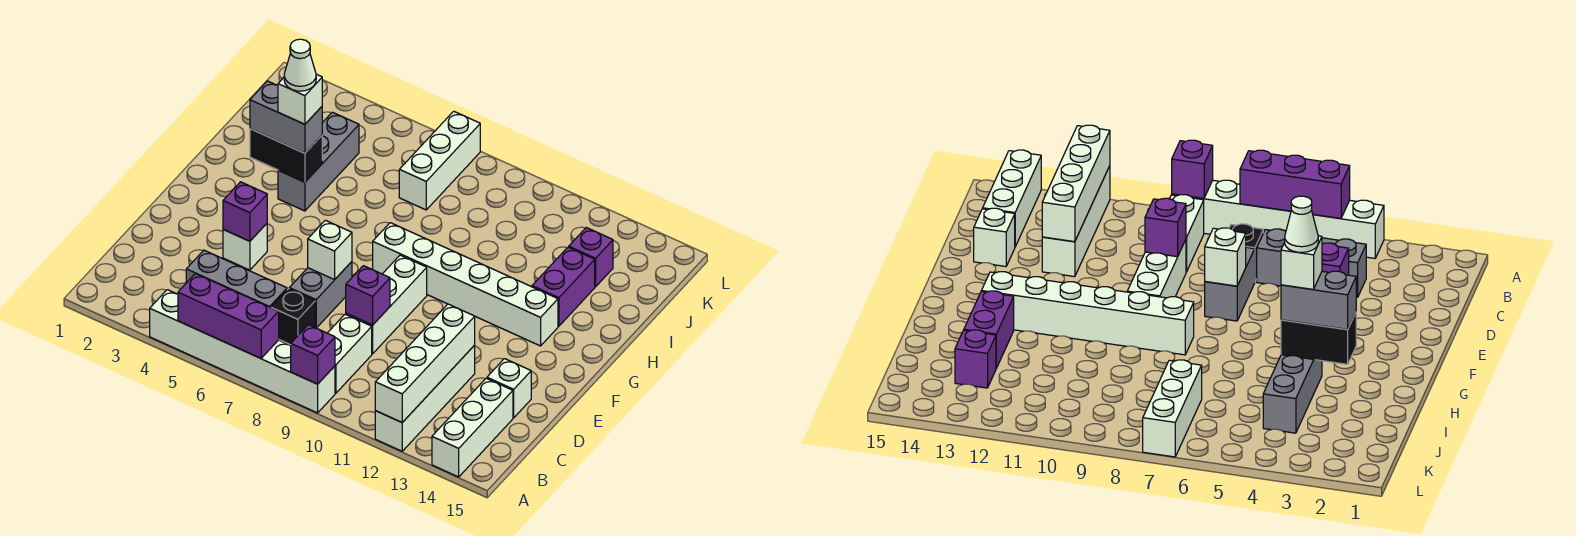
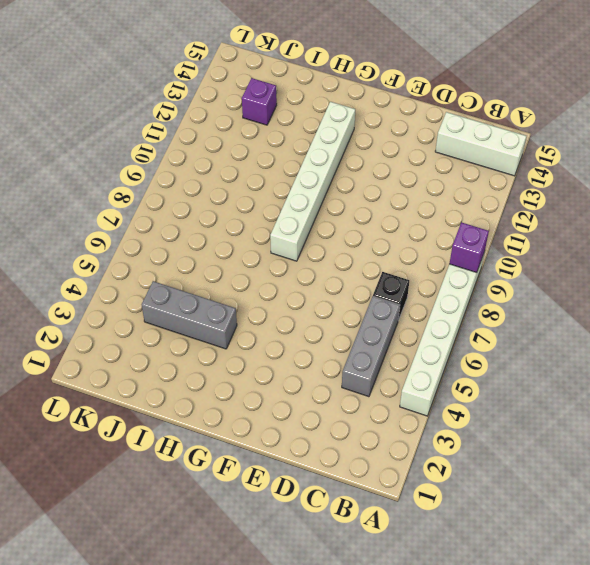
none -> white 1x4 brick [375,345,475,451]
none -> white 1x2 brick [328,314,372,393]
none -> grey 1x2 brick [289,262,352,328]

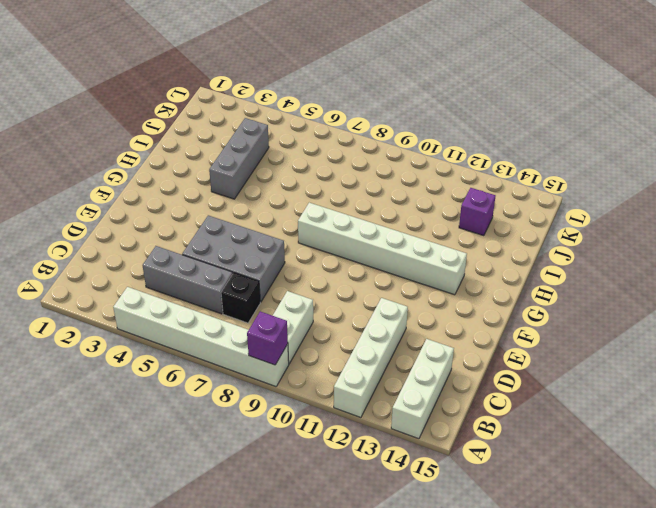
grey 2x3 brick [182,215,285,302] -> grey 1x2 brick [289,262,352,328]
none -> white 1x3 brick [346,255,427,354]
none -> white 1x1 brick [487,359,531,418]
none -> white 1x1 brick [223,224,267,270]

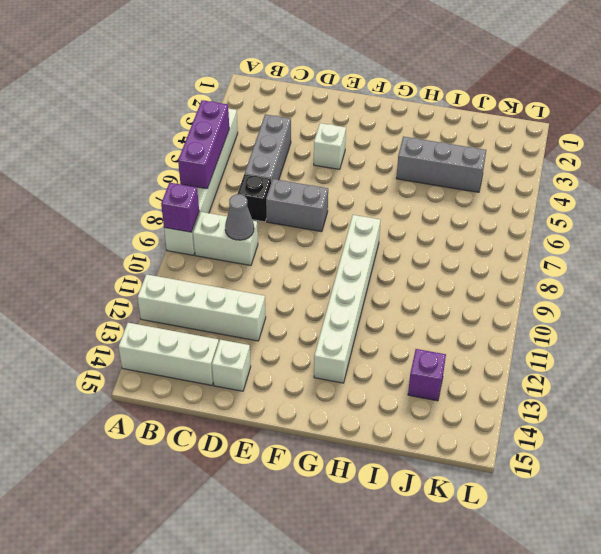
grey 1x1 cone [225,194,254,240] -> none
none -> white 1x3 brick [346,255,427,354]
none -> purple 1x2 brick [532,247,595,326]
none -> white 1x3 brick [399,111,480,210]

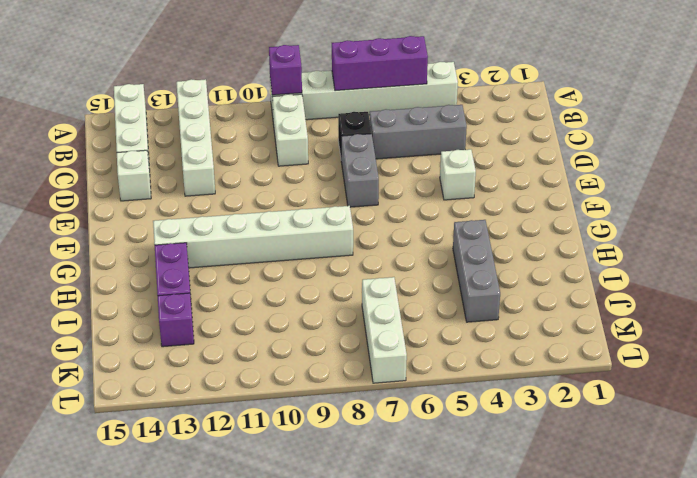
none -> white 1x3 brick [346,255,427,354]
none -> white 1x4 brick [375,304,475,422]
none -> purple 1x1 brick [346,266,390,325]

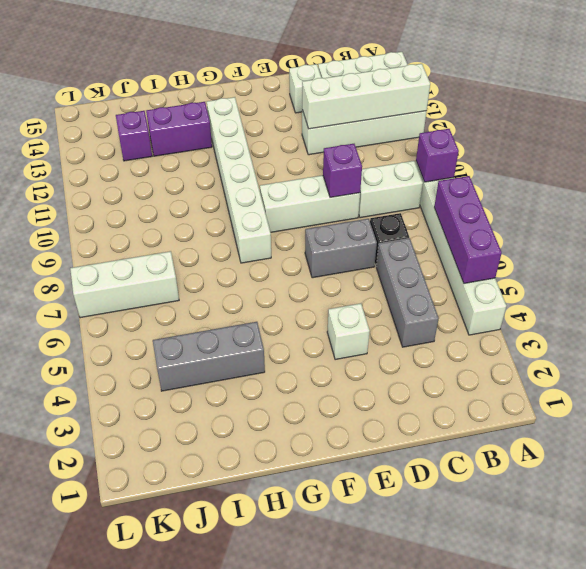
none -> purple 1x1 brick [223,182,267,241]
none -> white 1x1 brick [308,220,352,280]
none -> black 1x2 brick [250,129,322,182]

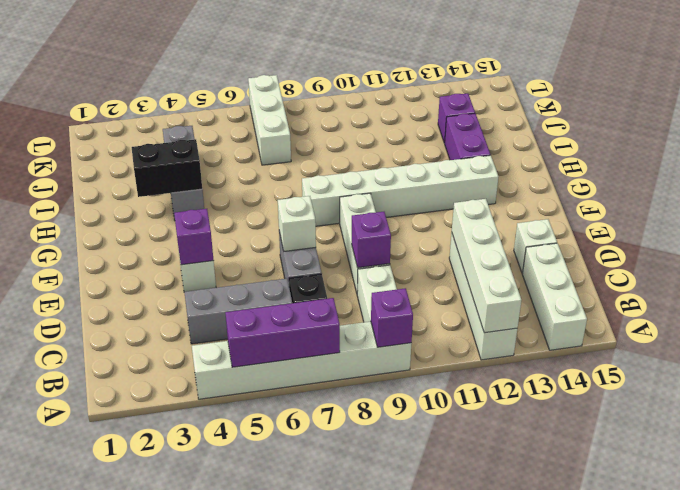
none -> grey 1x2 brick [250,81,322,153]
none -> white 1x1 brick [278,74,322,124]
none -> white 1x1 cone [284,39,316,91]

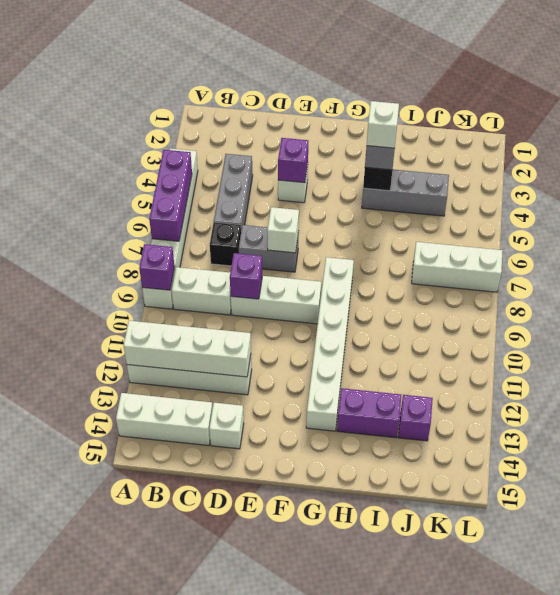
none -> white 1x1 cone [284,39,316,91]

